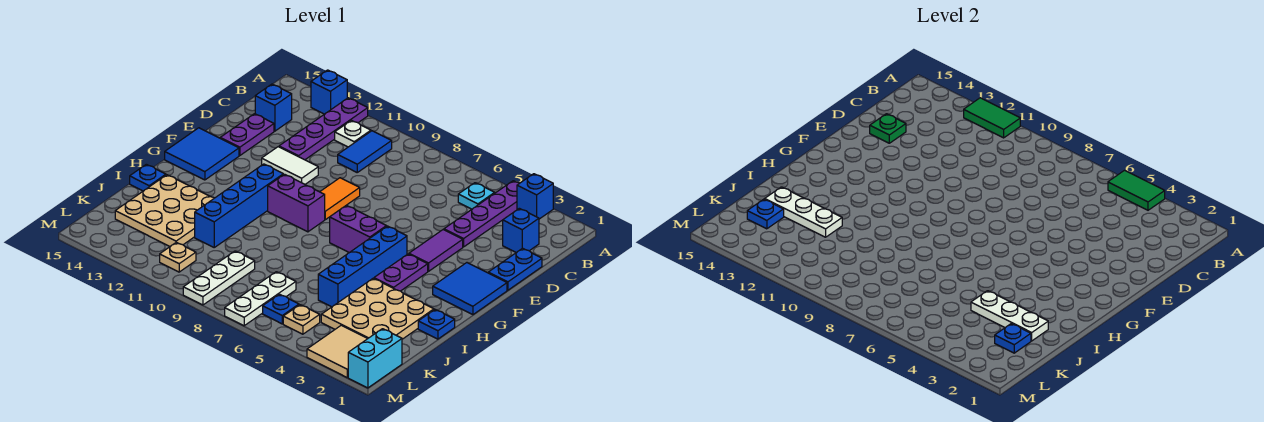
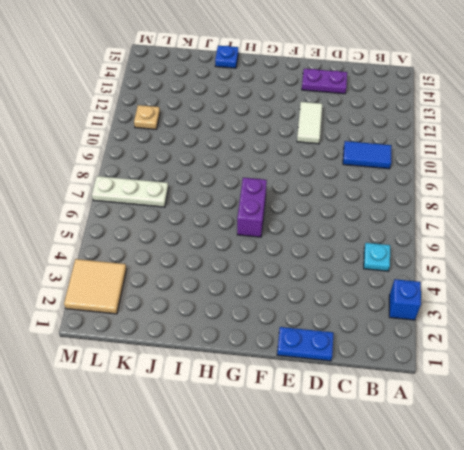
none -> purple 1x4 plate [444,181,519,247]
none -> purple 1x4 plate [279,98,368,160]
none -> blue 1x1 brick [311,70,347,114]
none -> white 1x1 plate [335,120,371,147]

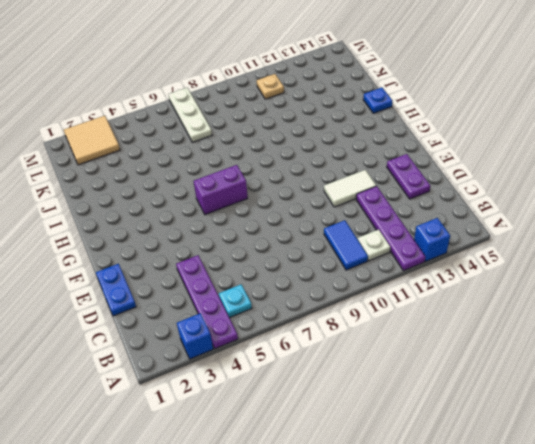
none -> blue 1x1 brick [503,208,539,252]
none -> blue 1x1 brick [255,84,292,131]
none -> purple 1x2 tile [409,230,463,271]
none -> orange 1x2 tile [320,178,360,220]

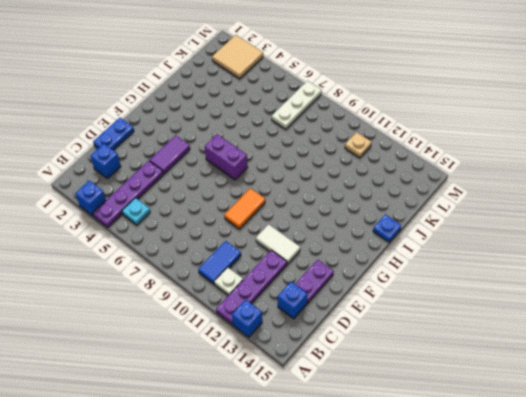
none -> blue 2x2 tile [433,263,507,315]
none -> blue 2x2 tile [165,128,239,180]
none -> purple 1x2 plate [374,254,428,291]
none -> blue 1x4 brick [318,226,407,307]

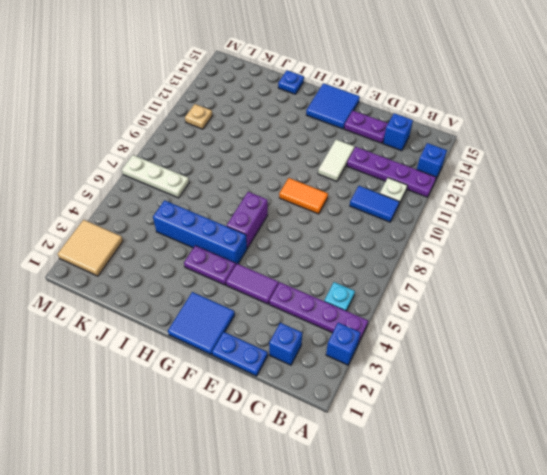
none -> purple 1x2 brick [268,174,325,232]
none -> blue 1x4 brick [195,164,283,247]
none -> blue 1x1 plate [418,310,455,339]
none -> tan 3x3 plate [321,278,434,339]

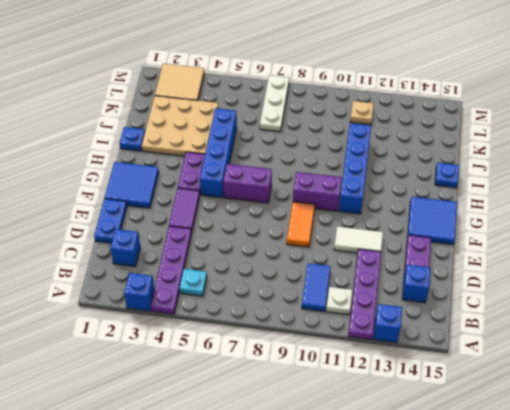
none -> tan 3x3 plate [115,175,214,246]
none -> white 1x3 plate [183,251,255,305]
none -> cyan 1x2 brick [348,329,402,388]
none -> tan 1x1 plate [283,305,320,334]

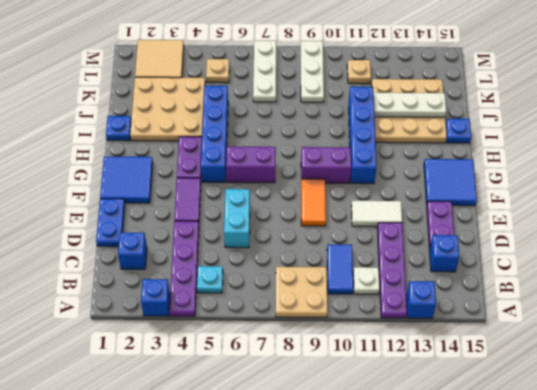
tan 2x2 plate [276,267,327,317] -> none
cyan 1x2 brick [224,189,250,248] -> cyan 1x2 brick moved to [348,329,402,388]
none -> blue 1x1 plate [263,294,299,324]
none -> green 1x2 tile [1108,170,1165,210]
none -> green 1x2 tile [964,98,1020,138]
none -> green 1x1 plate [870,114,906,143]

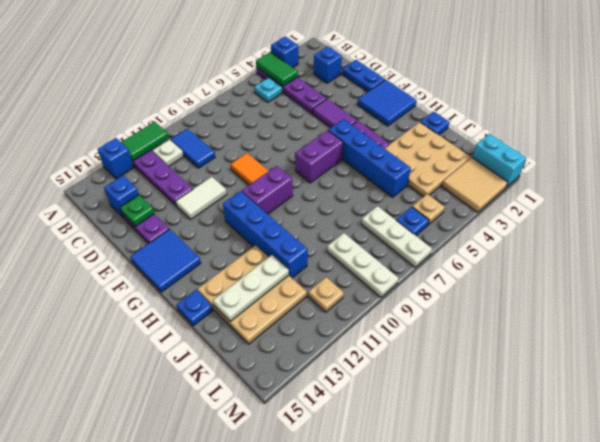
green 1x2 tile [256,52,298,86] -> green 1x2 tile turned to [1108,170,1165,210]
none -> white 1x3 plate [971,291,1048,341]
none -> blue 1x1 plate [995,324,1031,353]
none -> blue 1x1 plate [747,199,784,229]

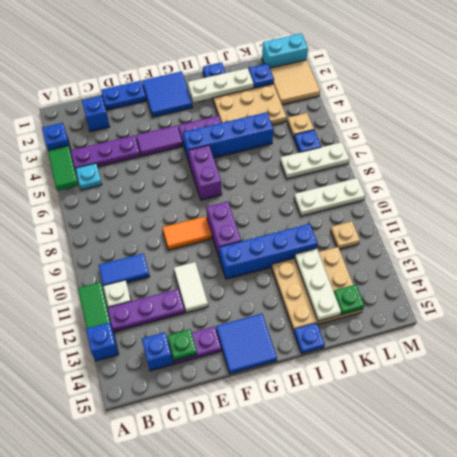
white 1x3 plate [188,68,254,102] -> white 1x3 plate turned to [971,291,1048,341]
green 1x1 plate [334,285,364,315] -> blue 1x1 plate [747,199,784,229]

